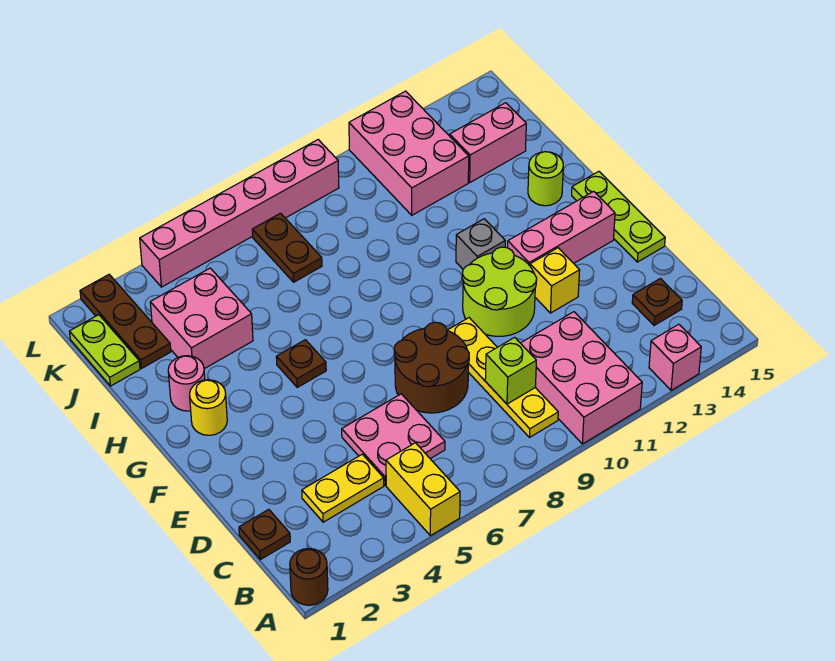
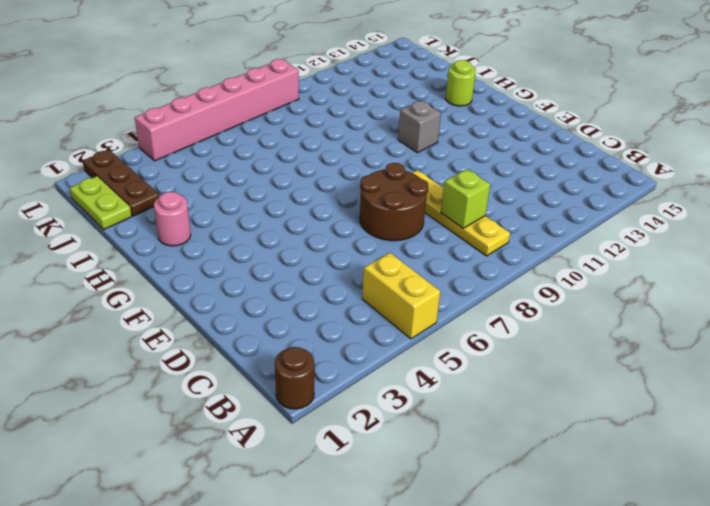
none -> pink 2x3 brick [521,312,642,444]
none -> pink 1x1 brick [649,324,701,390]
none -> brown 1x1 plate [239,509,290,560]

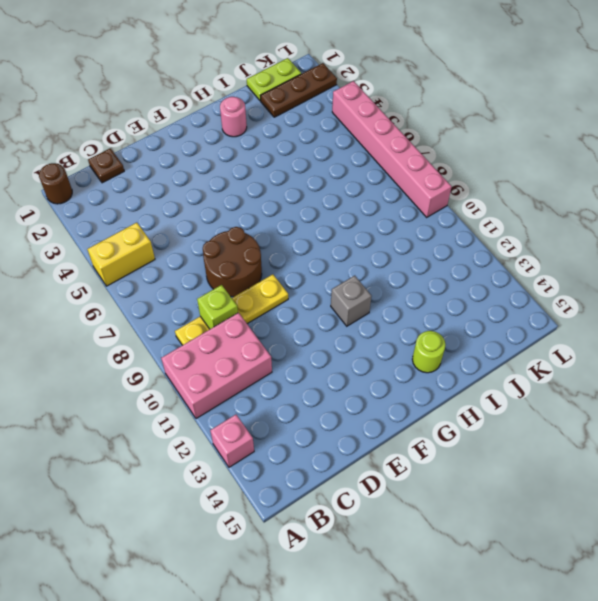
none -> yellow 1x2 plate [302,454,384,522]
none -> pink 2x2 plate [342,394,445,485]
none -> brown 1x1 plate [632,279,682,325]

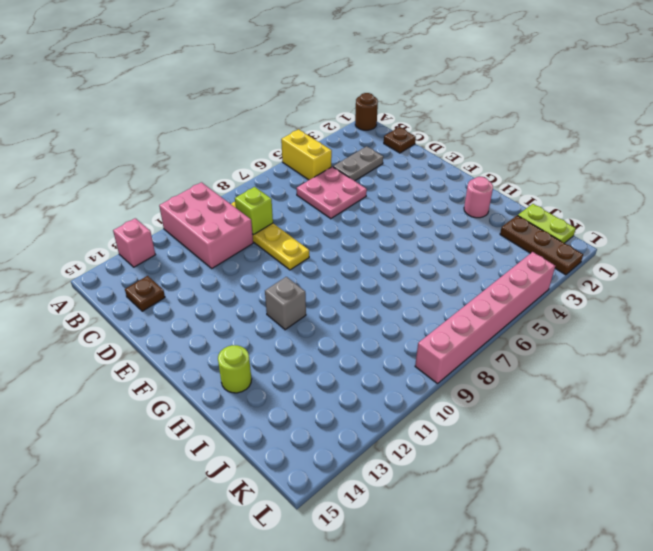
grey 1x2 plate [333,146,383,181] -> yellow 1x2 plate [302,454,384,522]
none -> brown 2x2 round brick [394,322,469,413]
none -> lime 2x2 round brick [462,247,537,336]
none -> yellow 1x1 brick [530,248,580,313]

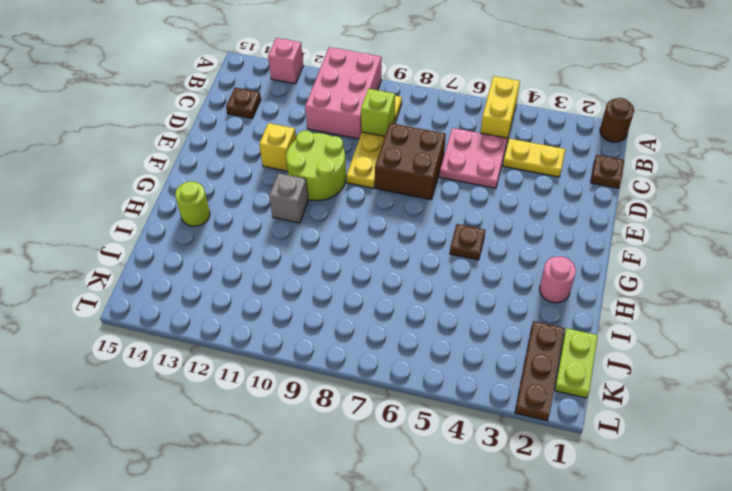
brown 2x2 brick [375,123,446,200] -> brown 2x2 round brick [394,322,469,413]
none -> lime 1x3 plate [572,171,665,262]
none -> pink 1x3 brick [508,191,615,266]
none -> yellow 1x1 round brick [190,380,227,435]

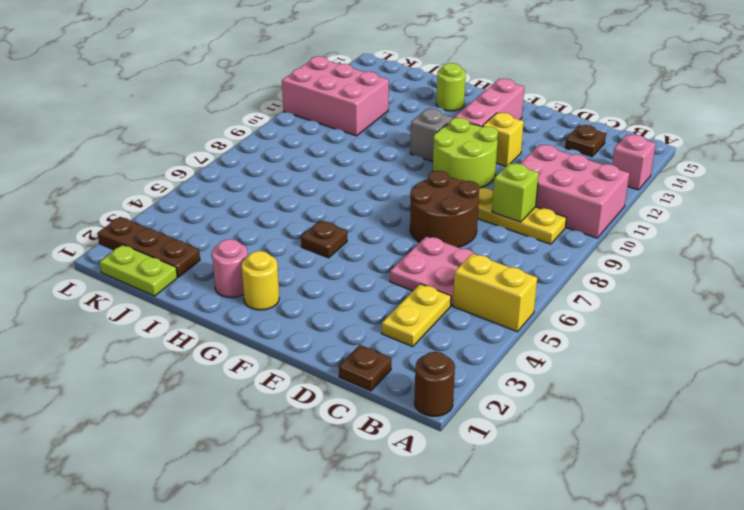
none -> lime 1x3 plate [572,171,665,262]
none -> pink 2x2 brick [150,268,253,369]
none -> brown 1x2 plate [252,213,322,282]

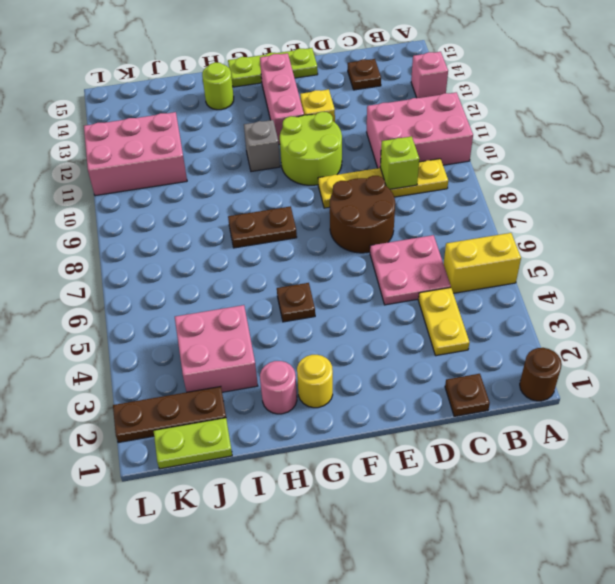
brown 1x2 plate [228,206,297,248] -> brown 1x2 plate moved to [252,213,322,282]
none -> pink 1x2 brick [450,103,526,182]
none -> pink 1x6 brick [140,140,339,287]

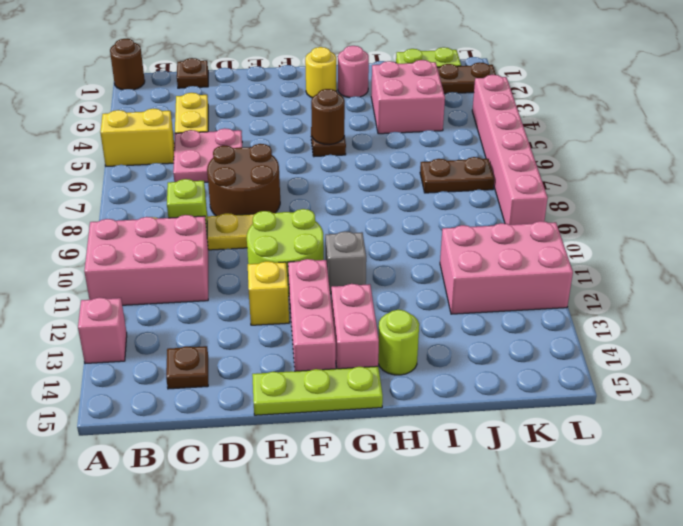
brown 1x1 round brick [311,89,345,145] -> none
pink 1x2 brick [331,284,379,369] -> pink 1x2 brick moved to [450,103,526,182]

